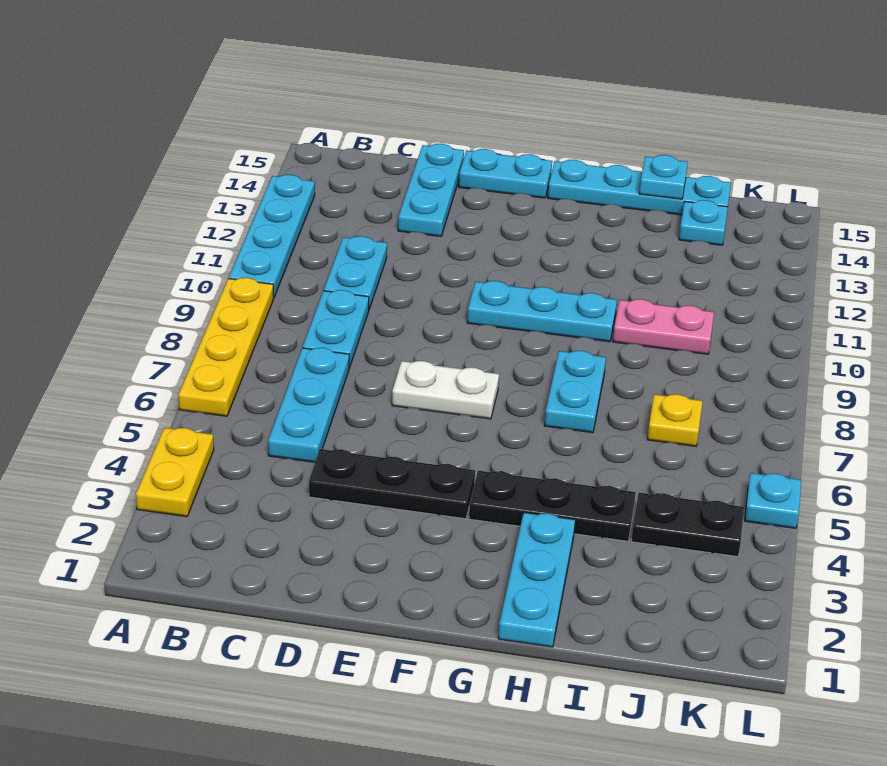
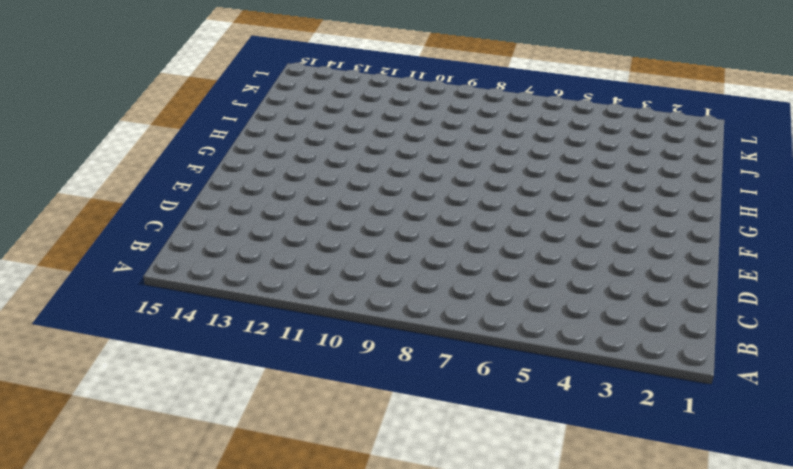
none -> yellow 1x2 plate [136,428,214,517]
none -> yellow 1x4 plate [178,278,273,416]
none -> cyan 1x4 plate [229,175,315,298]

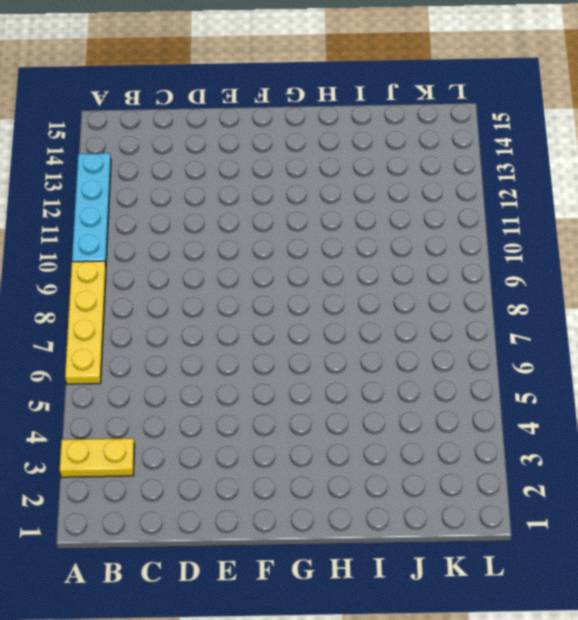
yellow 1x2 plate [60,438,135,477] -> yellow 1x2 plate turned to [136,428,214,517]
none -> cyan 1x3 plate [268,348,349,462]
none -> cyan 1x2 plate [303,290,369,368]
none -> cyan 1x2 plate [324,236,387,309]

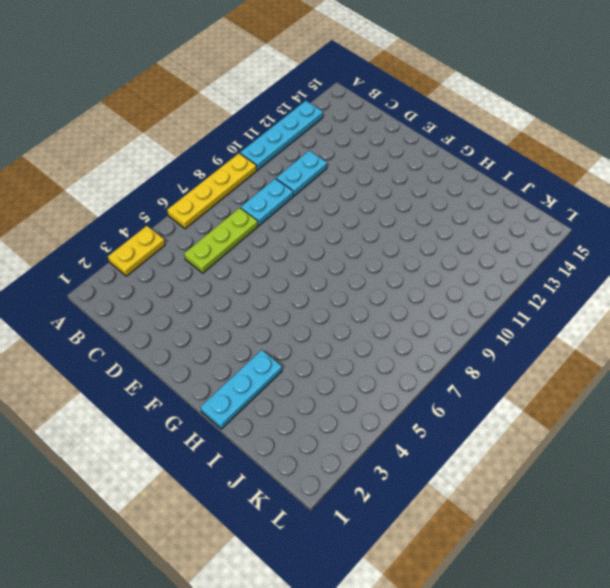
lime 1x3 plate [184,208,258,273] -> cyan 1x3 plate [268,348,349,462]
none -> black 1x3 plate [309,449,475,519]
none -> cyan 1x3 plate [398,144,464,236]
none -> white 1x2 plate [392,361,499,419]

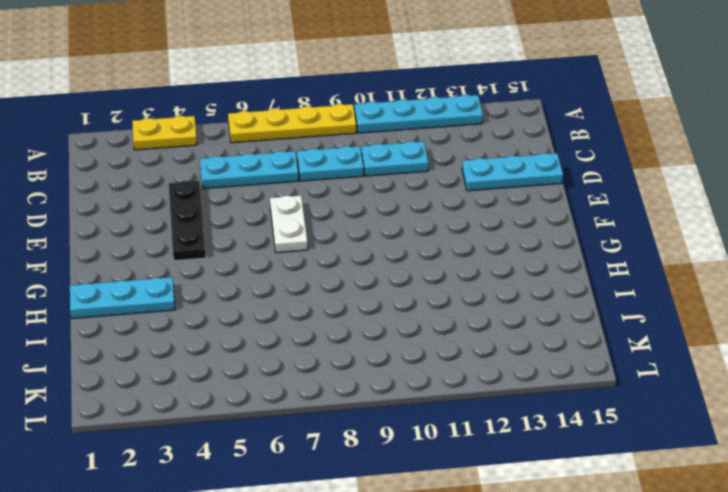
none -> cyan 1x2 plate [459,149,552,198]
none -> cyan 1x3 plate [467,281,617,342]
none -> black 1x3 plate [469,471,636,541]

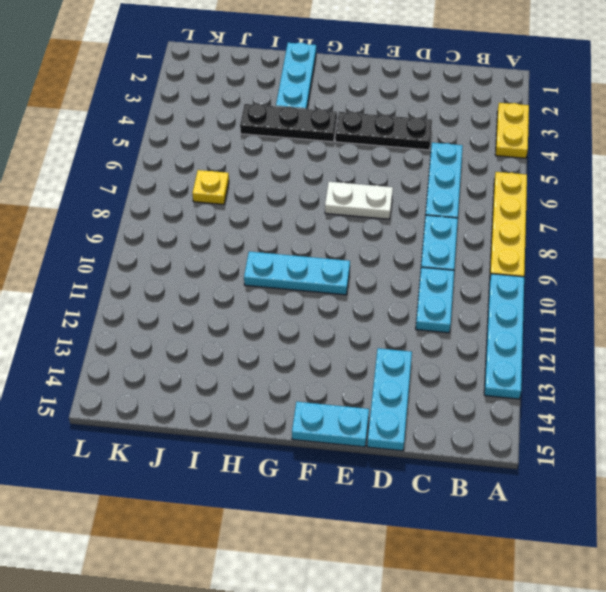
none -> cyan 1x4 plate [548,160,731,215]
none -> cyan 1x2 plate [544,351,606,433]
none -> pink 1x2 plate [613,299,714,354]

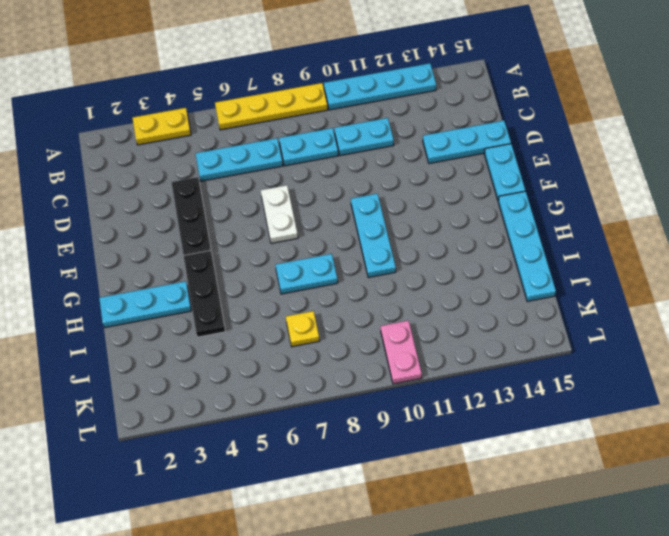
pink 1x2 plate [381,321,422,384] -> pink 1x2 plate moved to [613,299,714,354]
none -> black 1x2 plate [631,492,744,557]
none -> cyan 1x1 plate [679,200,728,245]
none -> cyan 1x1 plate [745,473,801,528]

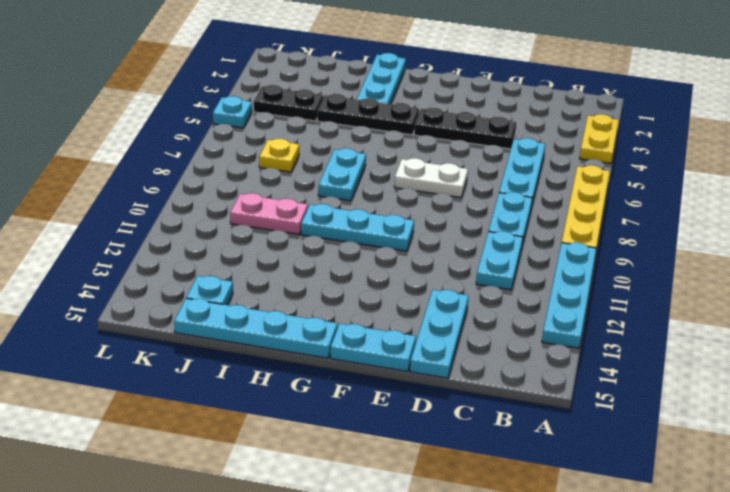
none -> cyan 1x1 plate [639,155,688,199]

